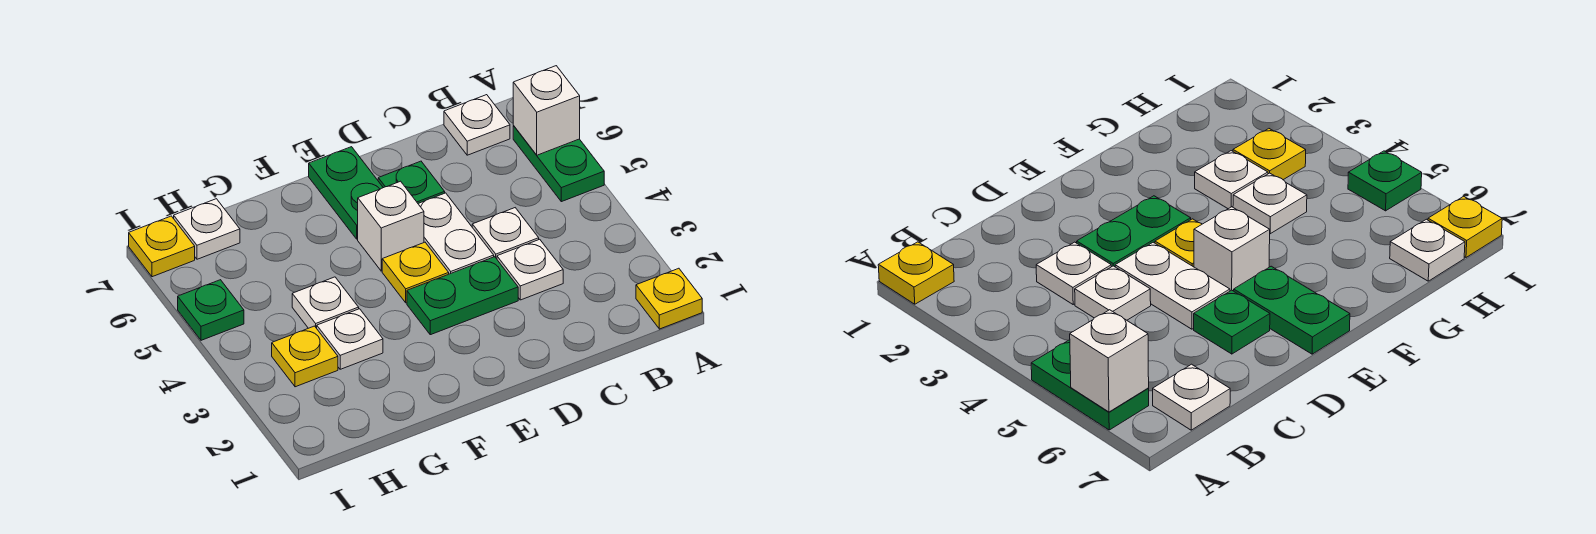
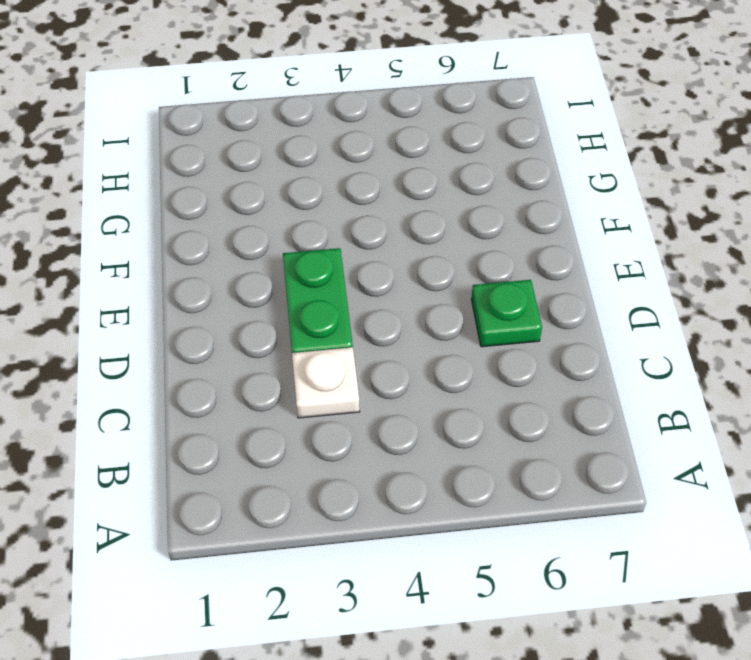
none -> yellow 1x1 plate [636,268,702,329]
none -> green 1x2 plate [513,126,604,202]
none -> white 1x1 plate [444,95,510,155]

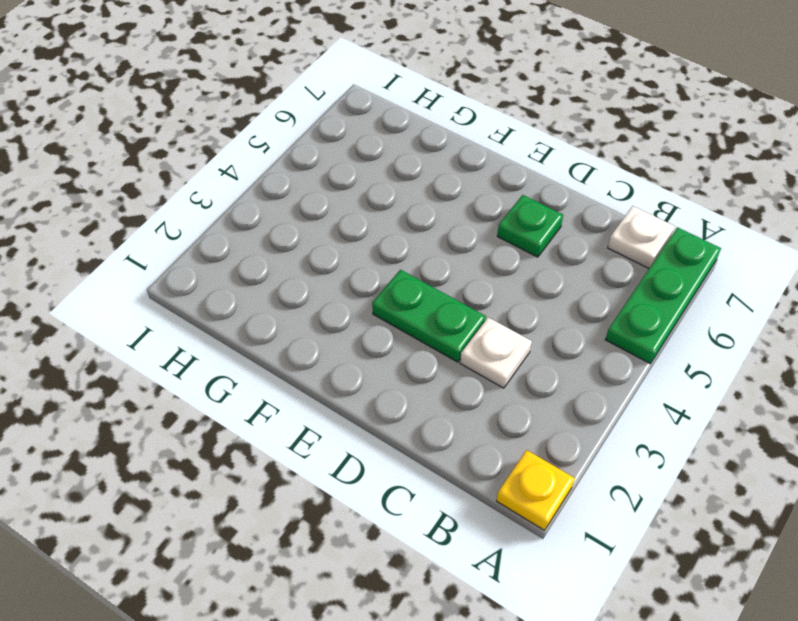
green 1x3 plate [605,227,721,364] -> green 1x2 plate [513,126,604,202]
none -> white 1x1 plate [472,208,539,259]
none -> white 1x2 plate [418,193,494,274]
none -> yellow 1x1 plate [382,242,449,303]

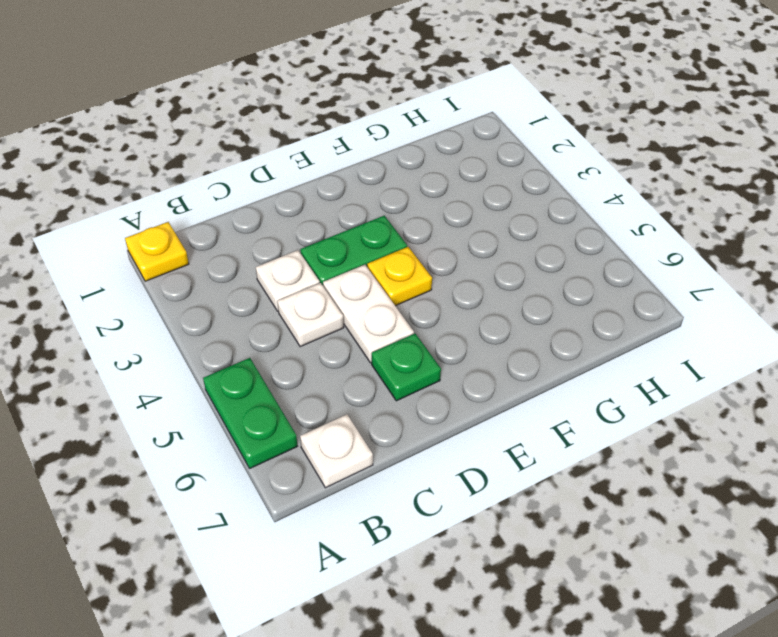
none -> white 1x1 brick [358,181,424,271]
none -> green 1x2 plate [309,147,383,239]
none -> white 1x1 plate [317,309,383,369]

